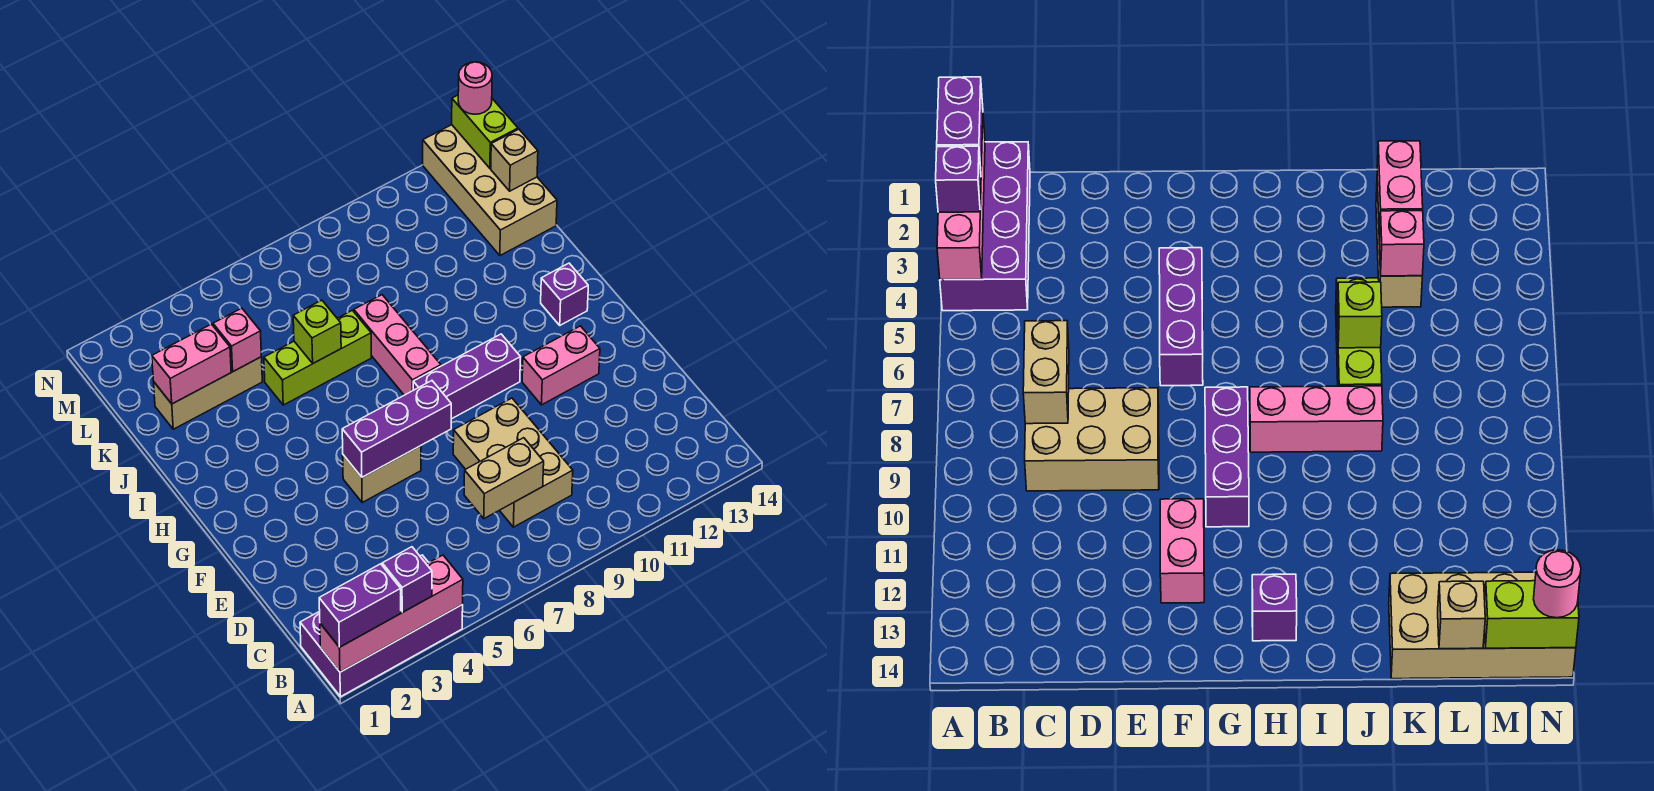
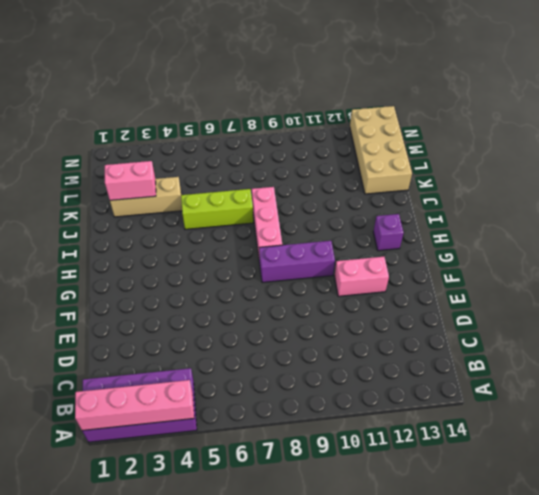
none -> tan 2x3 brick [453,398,573,527]
none -> tan 1x2 brick [343,446,421,502]
none -> tan 1x2 brick [464,438,544,519]

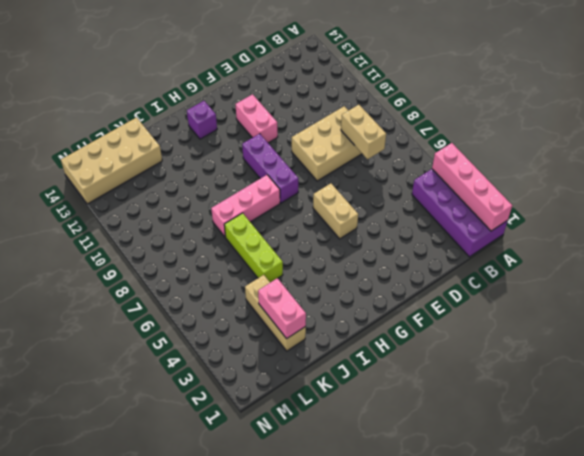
none -> purple 1x3 brick [342,381,451,477]
none -> lime 1x1 brick [293,300,341,363]
none -> pink 1x1 brick [213,308,261,371]

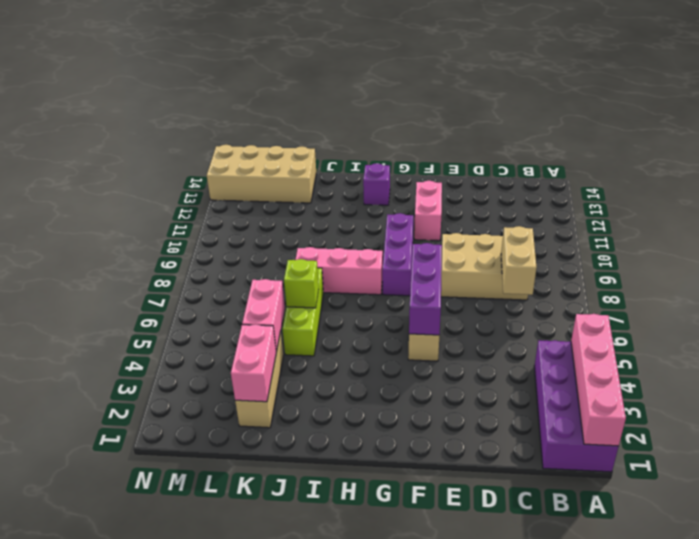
pink 1x2 brick [242,279,285,352] -> pink 1x1 brick [213,308,261,371]
none -> tan 1x1 brick [491,129,538,191]
none -> lime 1x2 brick [452,95,518,168]
none -> purple 1x2 brick [319,564,401,647]

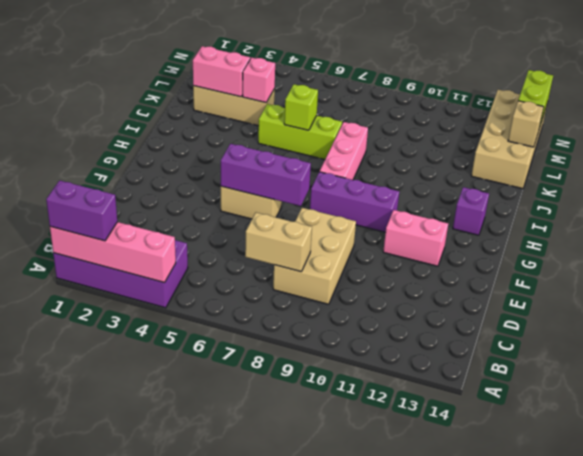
none -> purple 1x1 brick [382,547,432,612]
none -> pink 1x1 round brick [458,62,492,114]

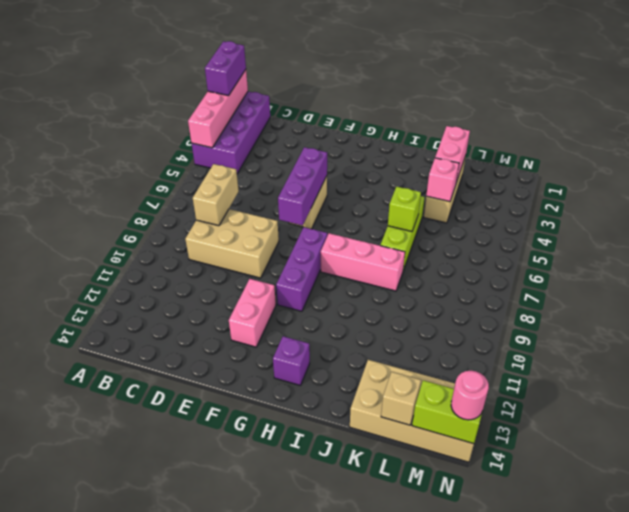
none -> purple 1x1 brick [382,547,432,612]

